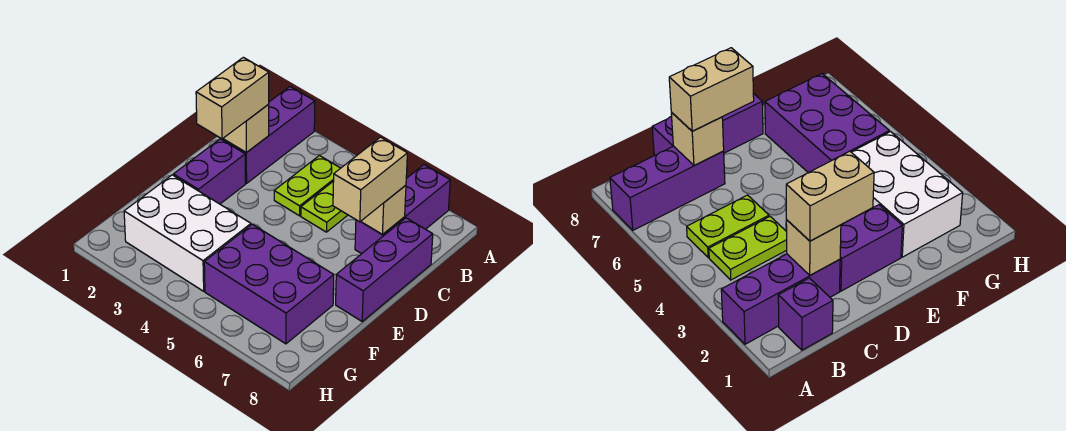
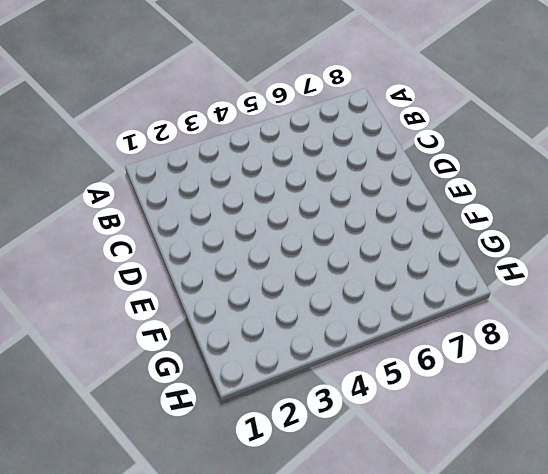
none -> purple 1x3 brick [221,87,315,183]
none -> purple 1x3 brick [355,165,450,254]
none -> purple 1x1 brick [778,278,833,350]

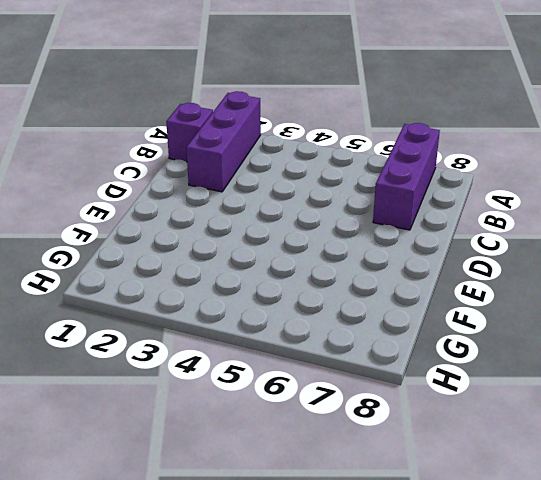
none -> lime 1x2 plate [274,156,340,216]
none -> lime 1x2 plate [301,181,348,232]
none -> purple 1x3 brick [336,218,433,321]

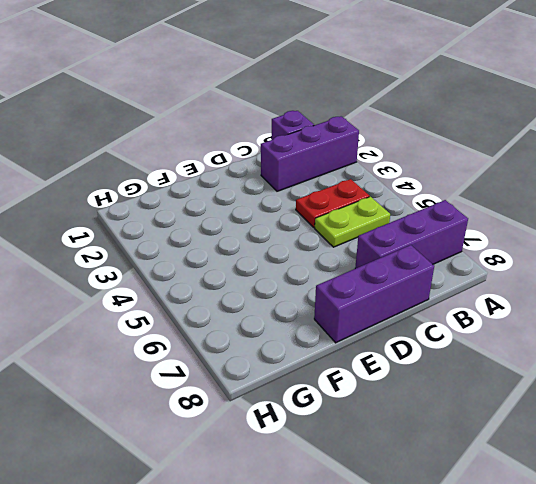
red 1x2 plate [296,179,370,227] -> lime 1x2 plate [274,156,340,216]
none -> purple 1x2 brick [173,139,245,204]
none -> white 2x3 brick [124,175,251,291]
none -> purple 2x3 brick [204,224,334,344]

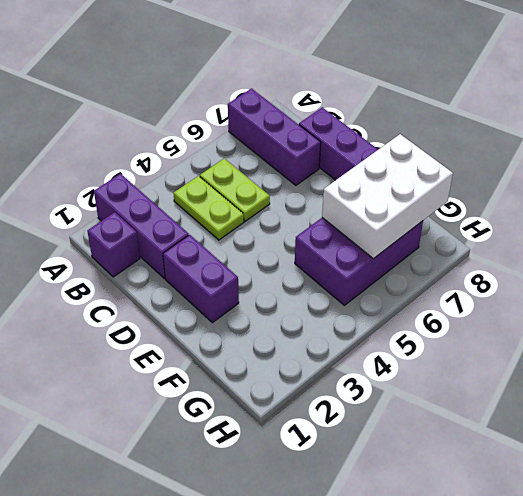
white 2x3 brick [322,134,453,259] -> white 2x3 brick moved to [124,175,251,291]
none -> tan 1x1 brick [223,105,269,153]
none -> tan 1x1 brick [361,185,406,235]
none -> tan 1x2 brick [196,57,269,139]

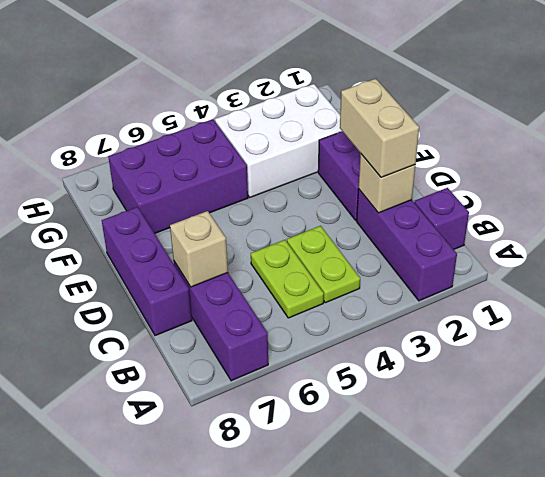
none -> tan 1x2 brick [333,137,407,222]

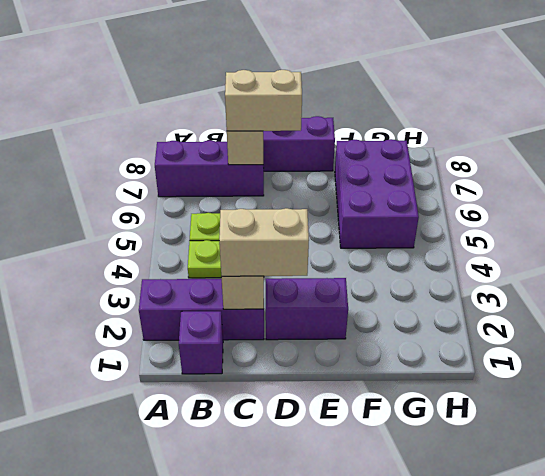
none -> white 2x3 brick [124,175,251,291]

